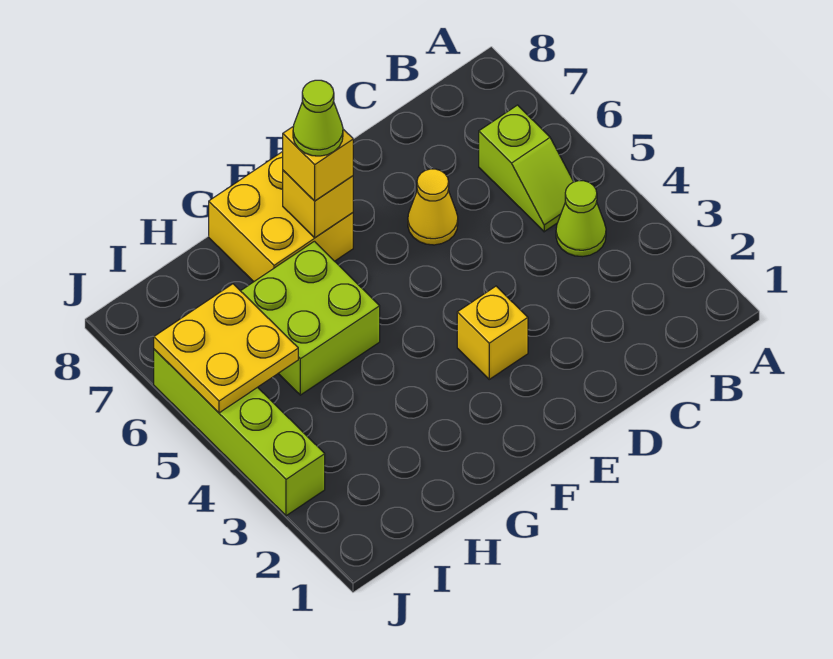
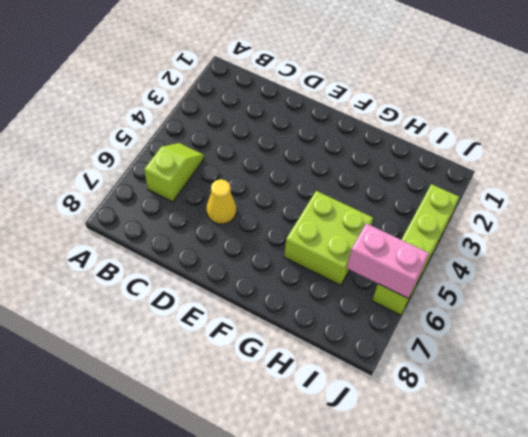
pink 1x2 brick [347,223,429,298] -> yellow 2x2 plate [154,284,298,413]
none -> lime 1x1 cone [556,181,606,257]
none -> yellow 1x1 brick [457,286,528,379]

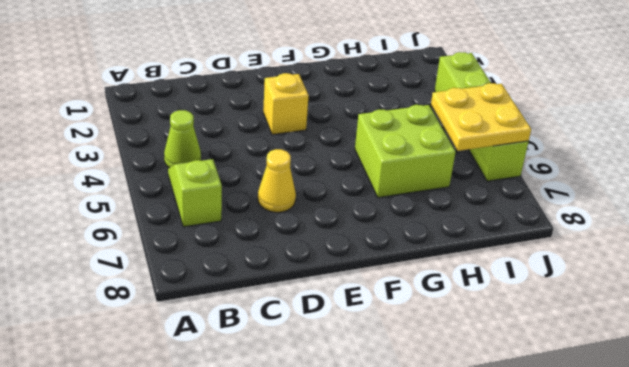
none -> yellow 2x2 brick [209,152,353,282]
none -> yellow 1x1 brick [283,170,353,238]

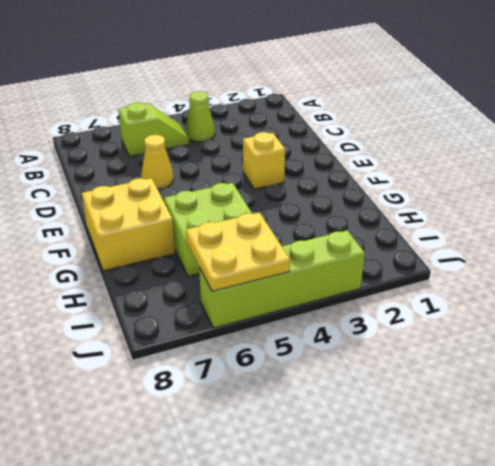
none -> yellow 1x1 brick [283,170,353,238]
none -> yellow 1x1 brick [283,126,353,201]

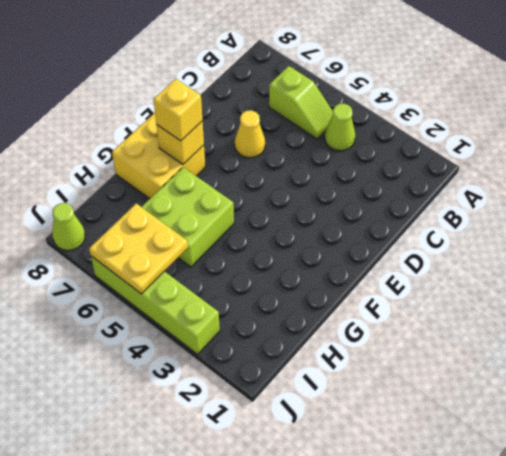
lime 1x1 cone [52,203,85,251] -> lime 1x1 cone moved to [293,80,343,156]
none -> yellow 1x1 brick [457,286,528,379]

